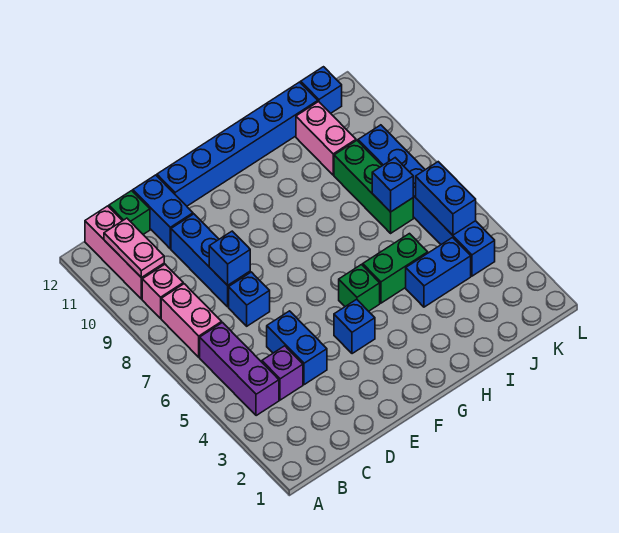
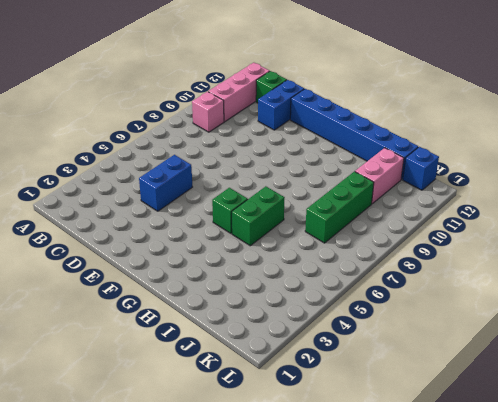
green 1x2 brick [232,186,285,246] -> green 1x2 brick turned to [363,234,428,303]
none -> purple 1x3 brick [200,323,279,416]
none -> pink 1x2 brick [161,284,222,357]
none -> purple 1x1 brick [262,346,303,400]

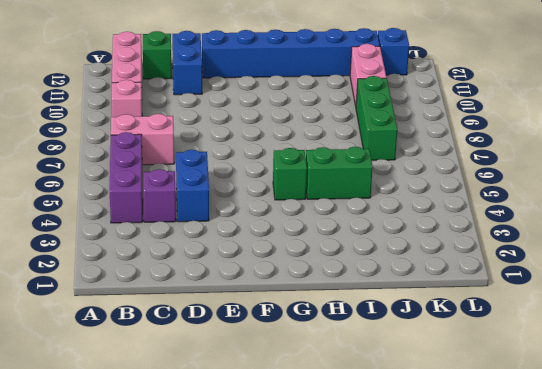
pink 1x2 brick [111,114,174,165] -> pink 1x2 brick turned to [161,284,222,357]
none -> blue 1x1 brick [229,272,270,326]
none -> blue 1x3 brick [171,214,250,307]
none -> blue 1x1 brick [334,299,375,354]

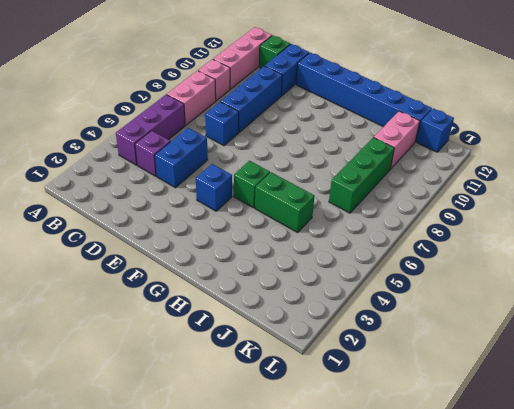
none -> blue 1x2 brick [406,238,471,307]
none -> blue 1x6 brick [358,125,495,276]
none -> pink 1x2 plate [104,218,164,278]

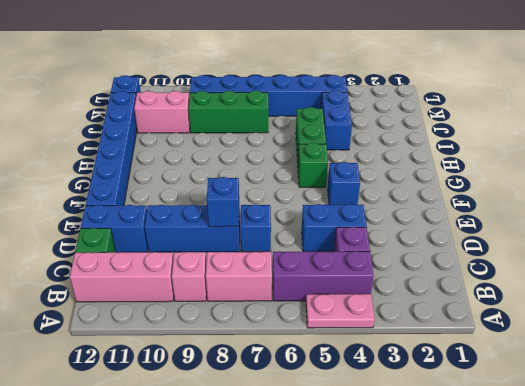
pink 1x2 plate [306,294,375,328] -> pink 1x2 plate moved to [104,218,164,278]
none -> blue 1x1 brick [372,158,413,212]
none -> blue 1x2 brick [416,162,476,235]

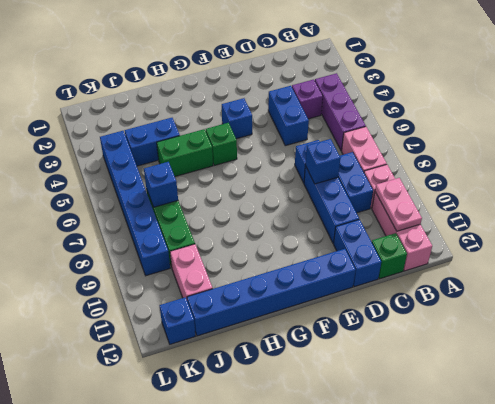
blue 1x2 brick [338,152,373,213] -> blue 1x2 brick moved to [416,162,476,235]

